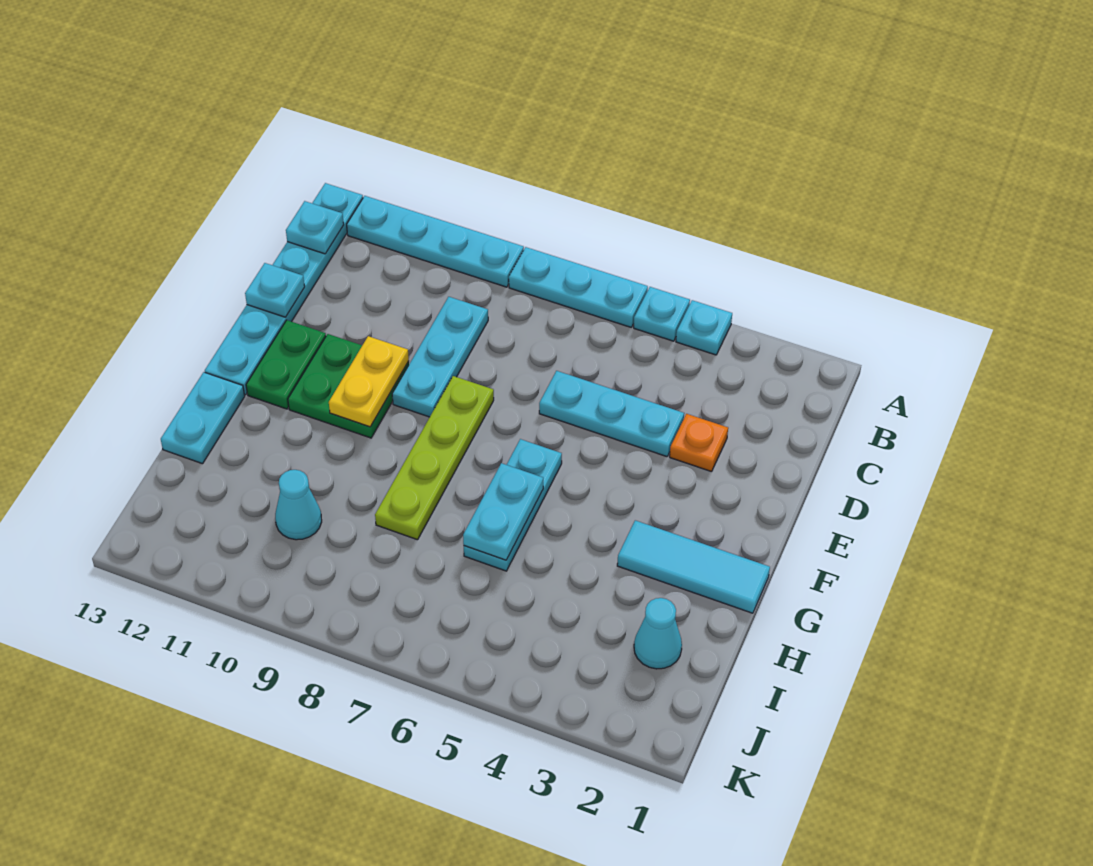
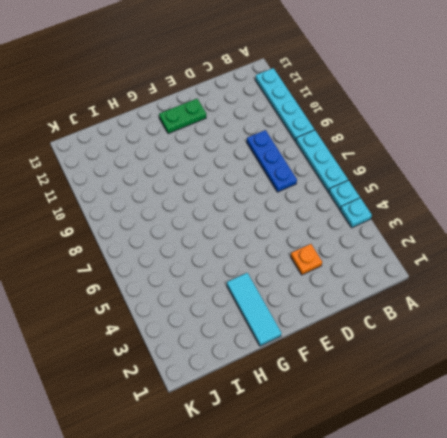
blue 1x3 plate [247,130,297,192] -> cyan 1x3 plate [392,297,488,417]
none -> cyan 1x6 plate [205,183,363,395]
none -> cyan 1x3 plate [539,371,684,457]
none -> lime 1x4 plate [375,376,494,540]

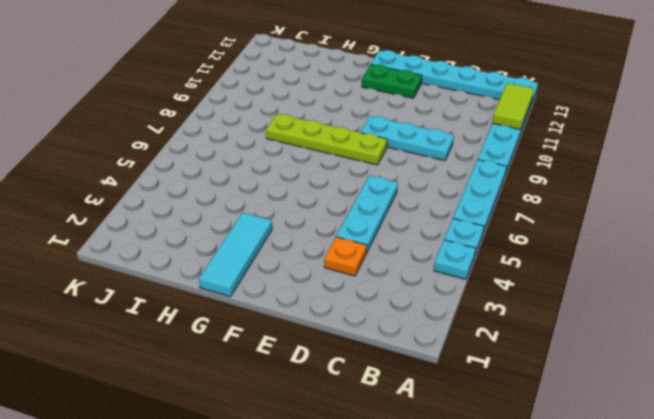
lime 1x2 tile [493,83,534,129] -> none
none -> green 2x2 plate [288,334,409,438]
none -> cyan 1x3 plate [464,439,562,571]
none -> cyan 1x2 plate [161,372,245,464]

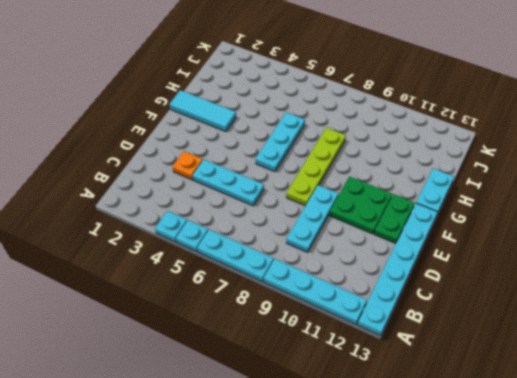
none -> cyan 1x1 cone [634,598,682,669]
none -> cyan 1x1 cone [275,470,322,540]
none -> cyan 1x1 plate [286,201,344,254]

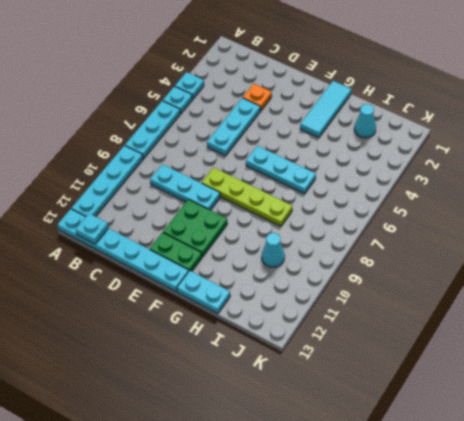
none -> cyan 1x1 plate [245,263,305,317]
none -> yellow 1x2 plate [329,336,409,427]
none -> cyan 1x2 plate [463,463,543,560]

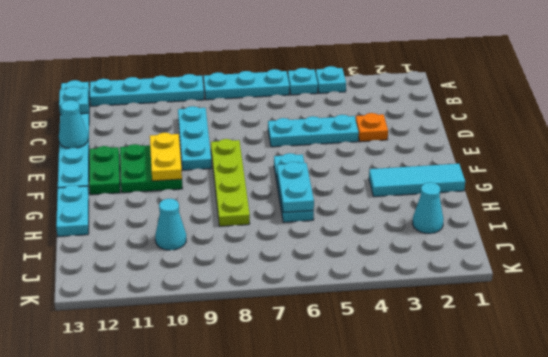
cyan 1x1 cone [59,100,88,149] -> cyan 1x1 plate [245,263,305,317]

